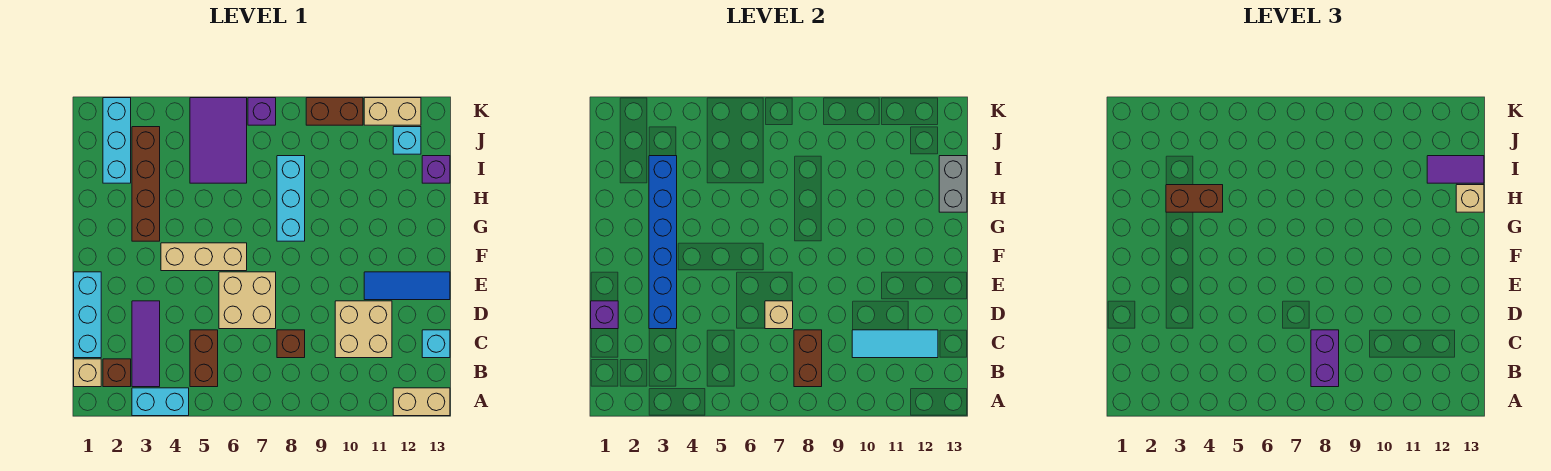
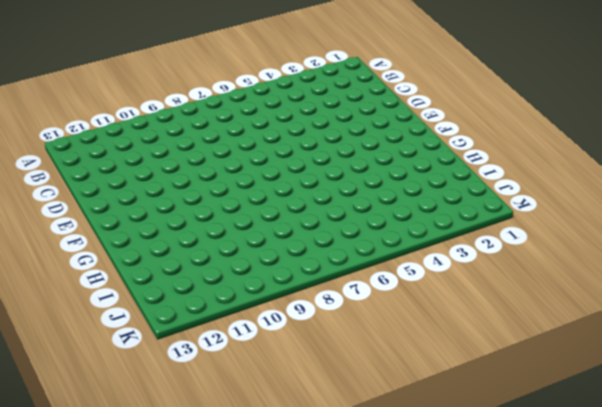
none -> cyan 1x2 brick [132,388,189,416]
none -> tan 1x2 brick [393,388,450,416]
none -> tan 1x1 brick [74,359,101,387]
none -> brown 1x1 brick [103,359,131,387]

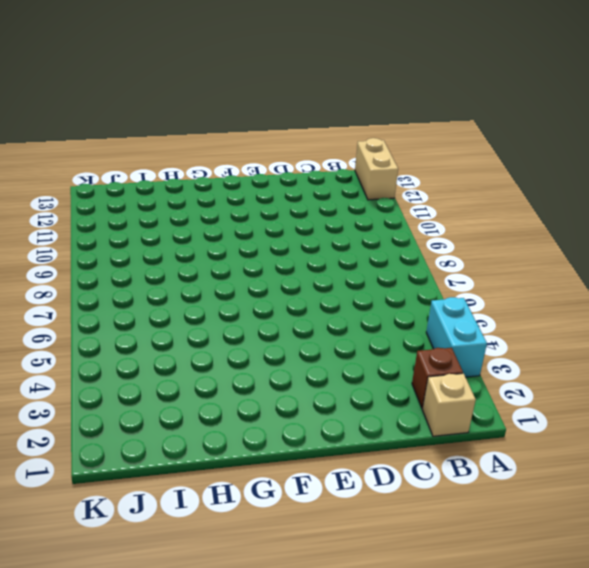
none -> purple 1x3 tile [132,301,160,387]
none -> brown 1x2 brick [190,330,218,387]
none -> cyan 1x3 brick [74,272,101,358]
none -> brown 1x1 brick [277,330,305,358]

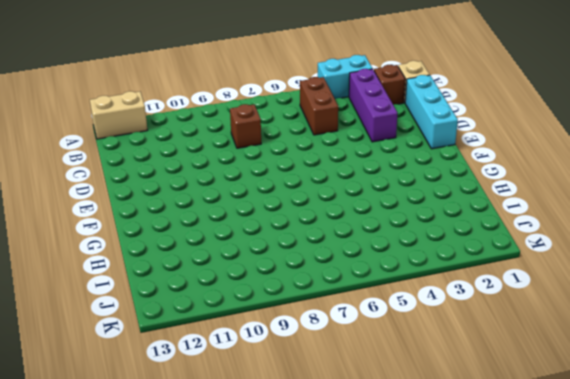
purple 1x3 brick [349,69,397,142] -> purple 1x3 tile [132,301,160,387]
none -> tan 2x2 brick [335,301,392,358]
none -> cyan 1x1 brick [422,330,450,358]
none -> tan 2x2 brick [219,272,276,329]
none -> blue 1x3 tile [364,272,450,300]

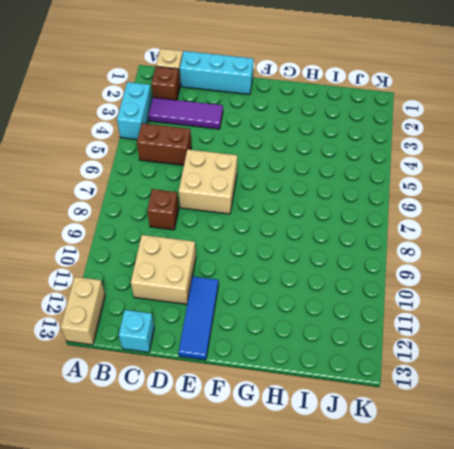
none -> tan 1x3 brick [161,243,247,271]
none -> brown 1x4 brick [132,127,160,241]
none -> cyan 1x3 brick [277,156,305,241]
none -> cyan 1x3 brick [103,98,131,183]

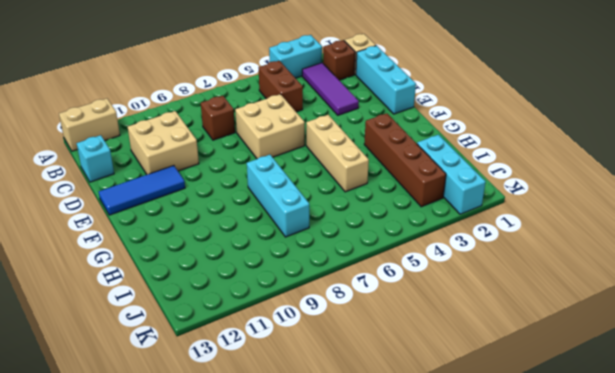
tan 1x3 brick [306,115,369,192] -> tan 1x3 brick turned to [161,243,247,271]
none -> purple 2x3 tile [190,98,247,183]
none -> purple 1x1 brick [422,156,450,183]
none -> cyan 1x1 brick [393,127,421,154]
none -> purple 1x1 brick [248,98,276,125]

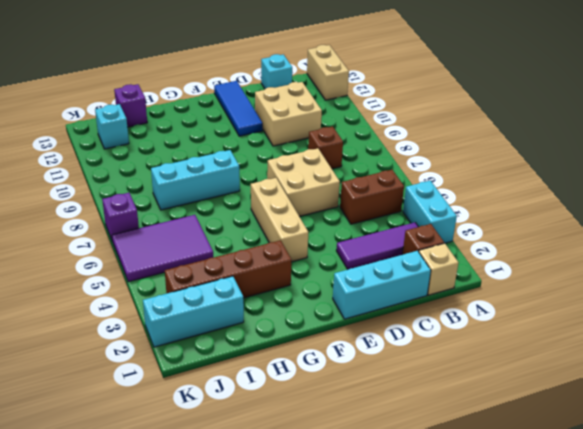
none -> brown 1x2 brick [306,98,363,125]
none -> tan 1x2 brick [364,98,421,125]
none -> brown 1x2 brick [794,330,822,387]
none -> cyan 1x3 tile [852,330,938,358]

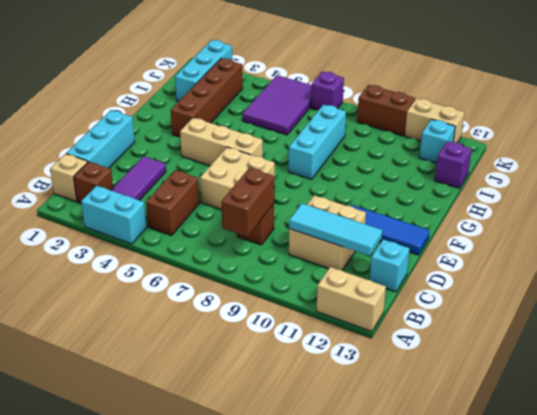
none -> purple 1x1 brick [591,301,618,329]
none -> blue 1x6 brick [649,156,677,329]
none -> tan 1x1 brick [765,301,793,329]
none -> grey 1x2 brick [939,156,967,212]

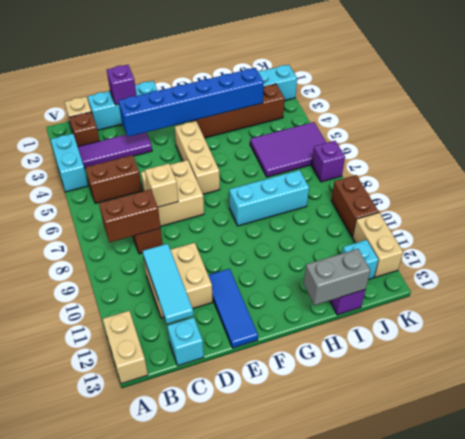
none -> purple 1x2 brick [1311,330,1339,387]
none -> brown 1x2 brick [1166,185,1223,212]
none -> tan 1x1 brick [1456,185,1484,212]
none -> purple 1x2 tile [1427,156,1484,183]

